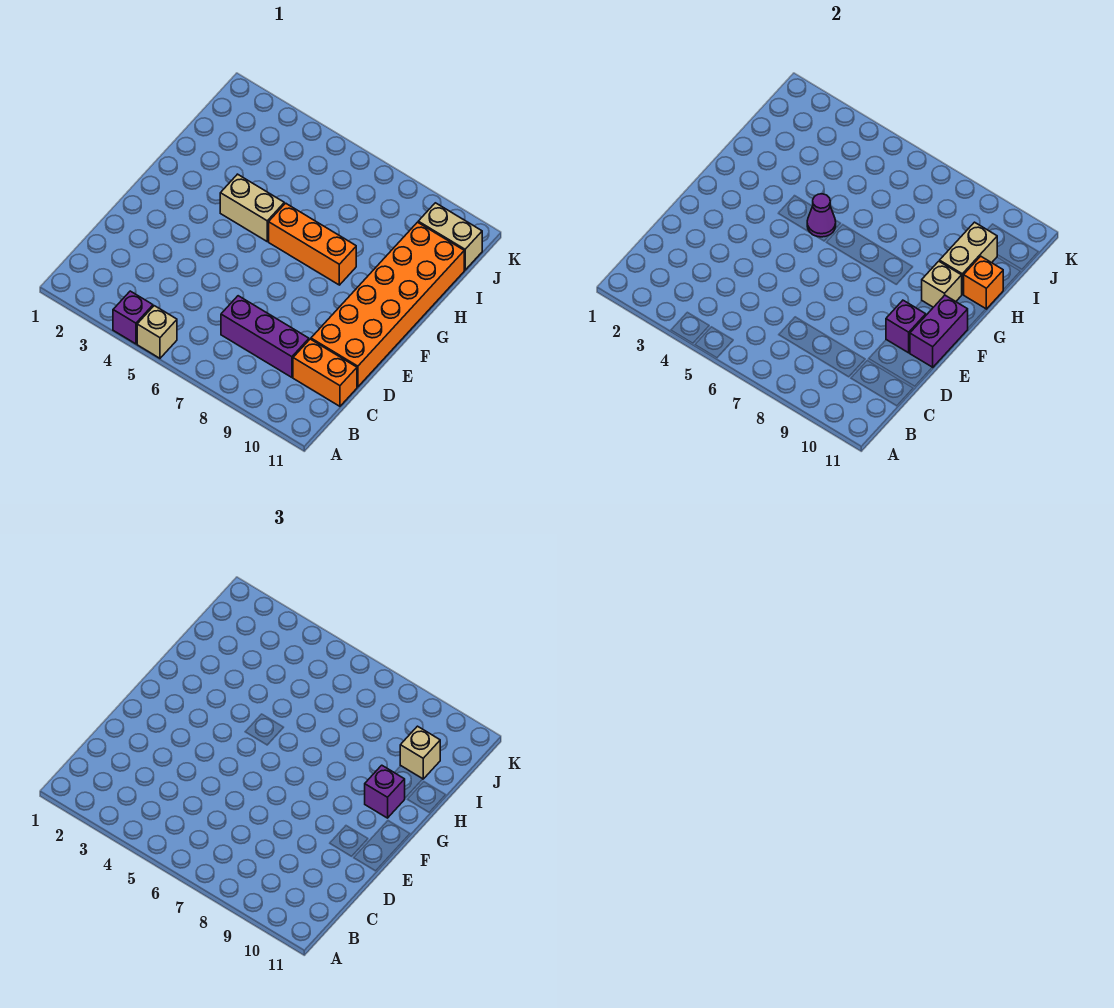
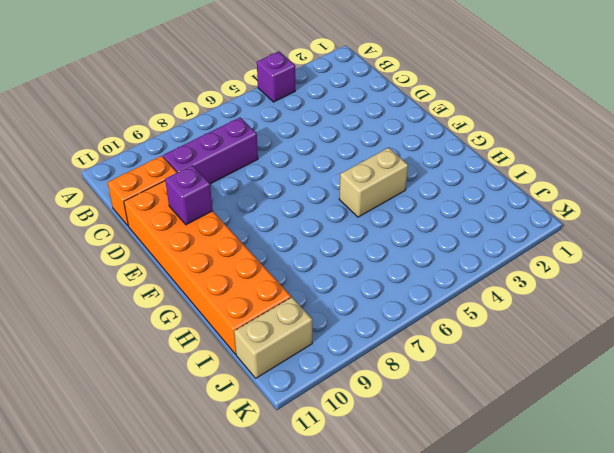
none -> tan 1x1 brick [137,306,177,358]
none -> orange 1x3 brick [269,203,356,285]
none -> purple 1x2 brick [910,295,968,367]

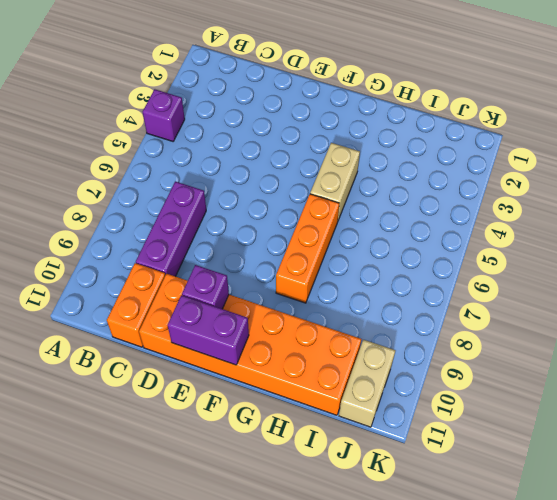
none -> tan 1x1 brick [137,306,177,358]
none -> purple 1x1 cone [807,194,836,237]
none -> tan 1x1 brick [922,261,962,307]

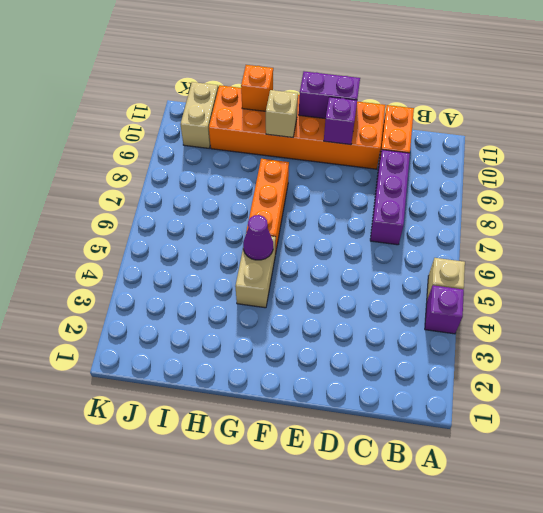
none -> tan 1x2 brick [940,222,997,294]
none -> purple 1x1 brick [365,765,405,818]
none -> tan 1x1 brick [400,726,440,779]

